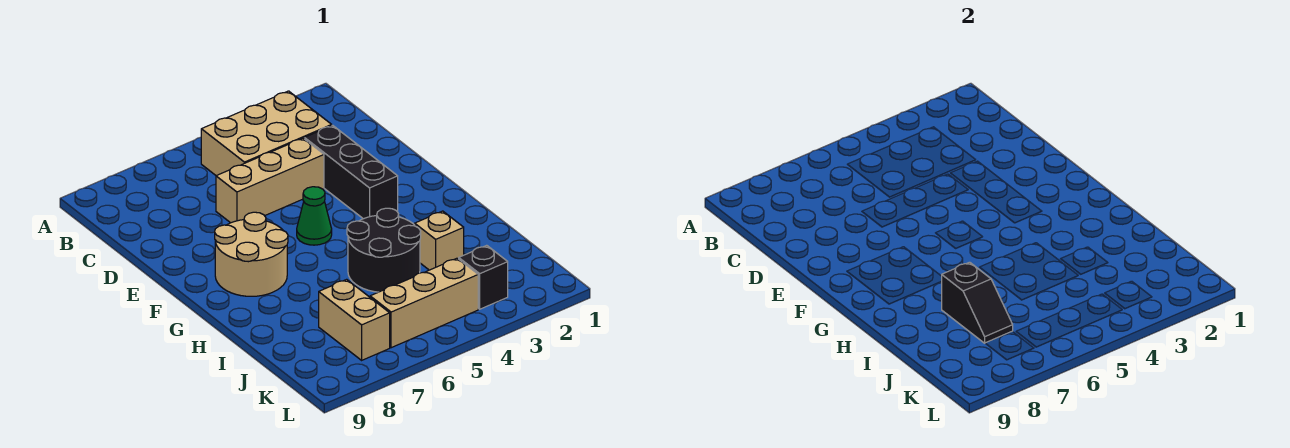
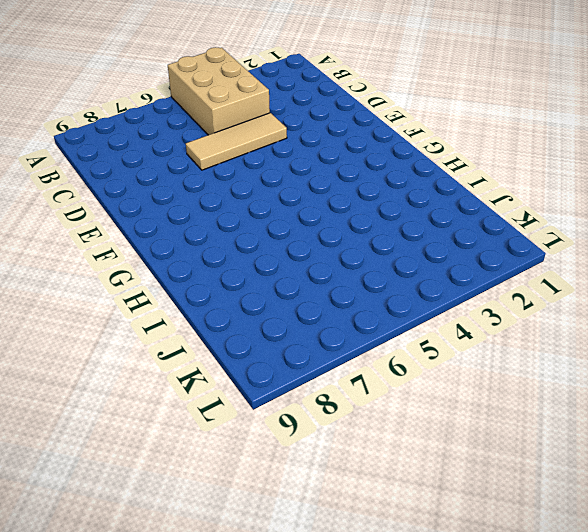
tan 2x3 brick [168,47,270,135] -> tan 2x3 brick turned to [201,91,332,176]
tan 1x3 tile [186,113,287,170] -> tan 1x3 brick [216,138,324,223]
none -> black 1x3 brick [305,125,398,219]
none -> green 1x1 cone [297,187,332,245]

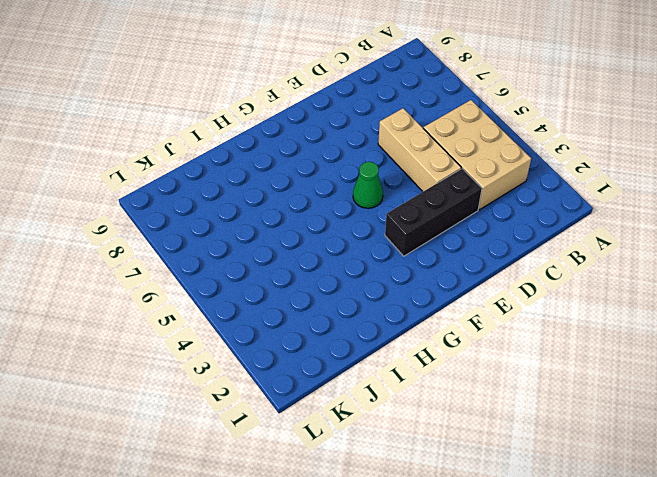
none -> tan 2x2 round brick [215,212,288,296]
none -> black 2x2 round brick [347,208,421,292]

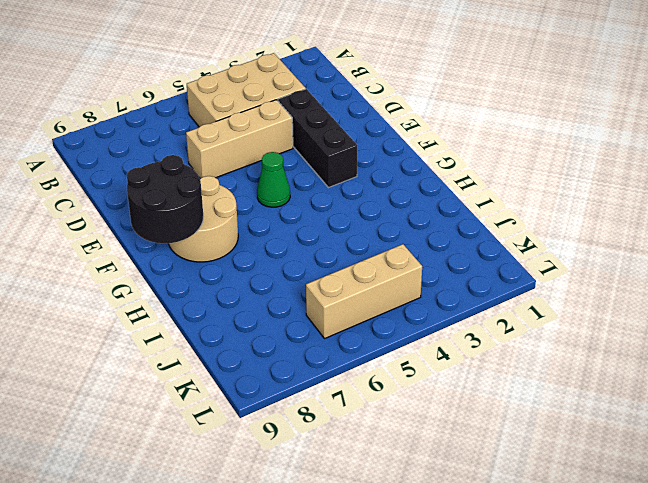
black 2x2 round brick [127,155,203,243] -> black 2x2 round brick moved to [347,208,421,292]
none -> tan 1x1 brick [415,211,464,270]
none -> tan 1x2 brick [319,279,390,360]

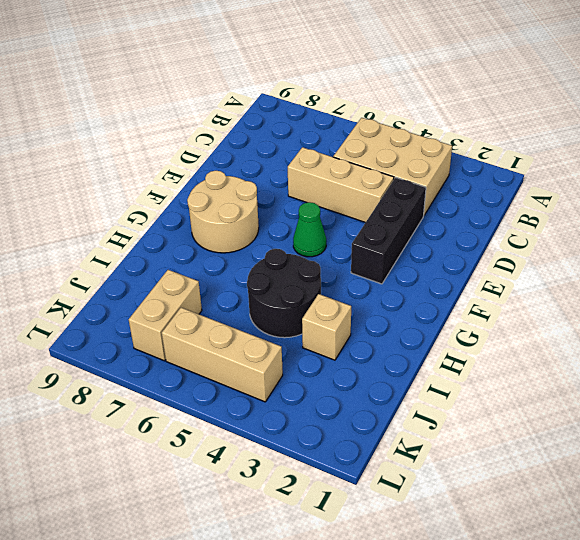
none -> black 1x1 brick [459,245,508,309]
none -> black 1x2 slope [941,262,1013,343]

